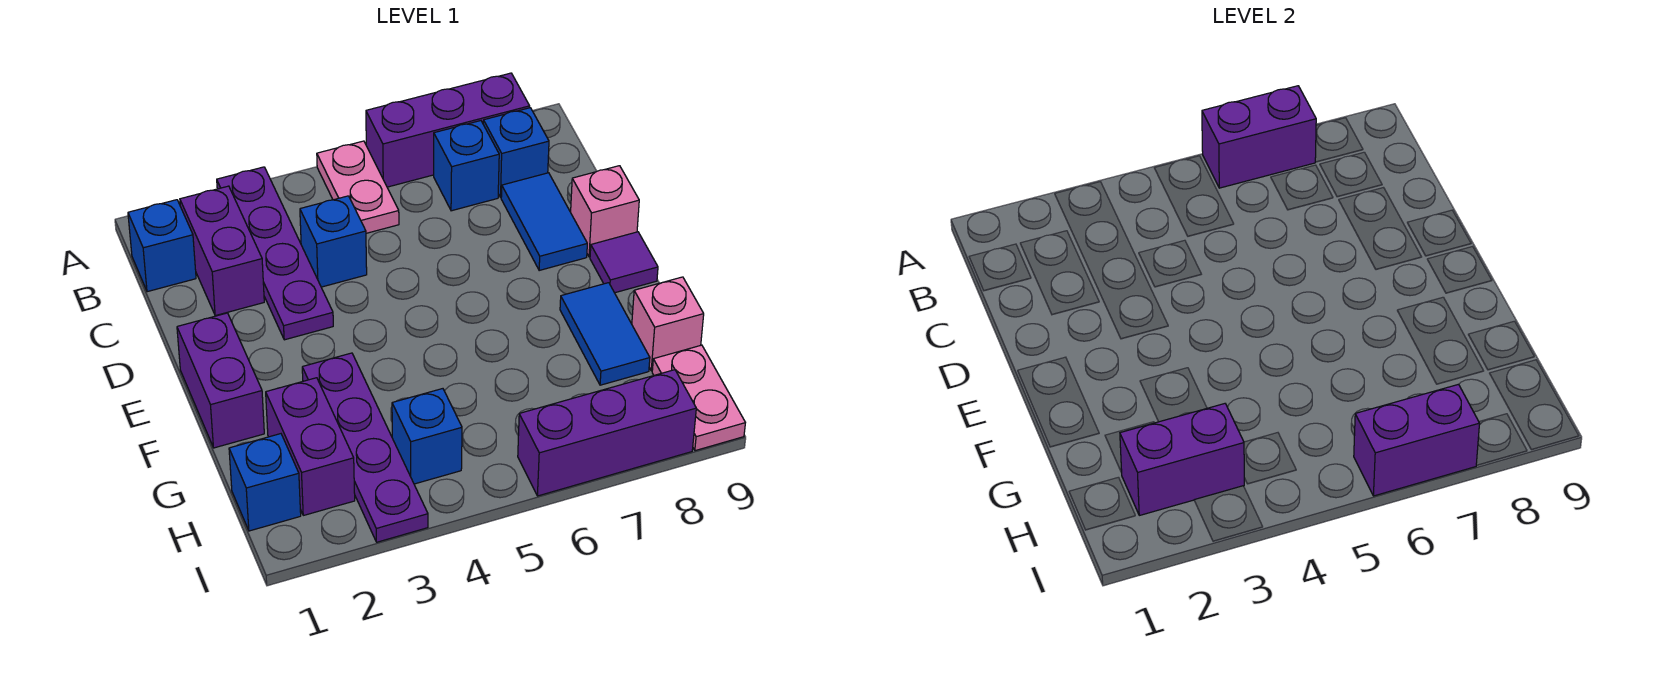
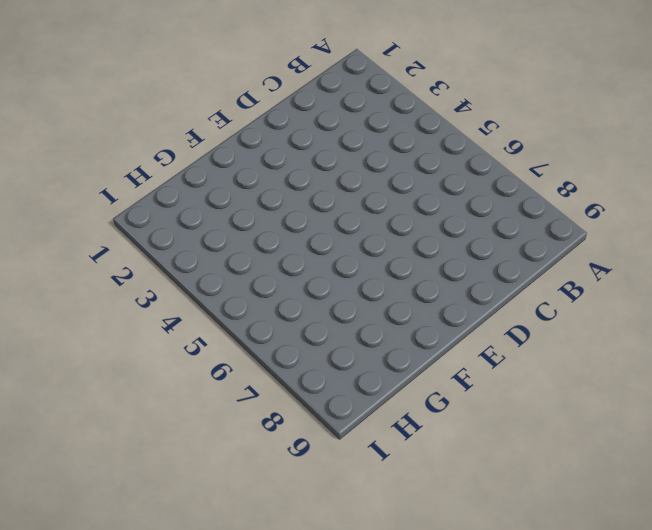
none -> purple 1x4 plate [217,167,333,340]
none -> pink 1x2 plate [317,141,399,233]
none -> purple 1x3 brick [366,73,530,187]

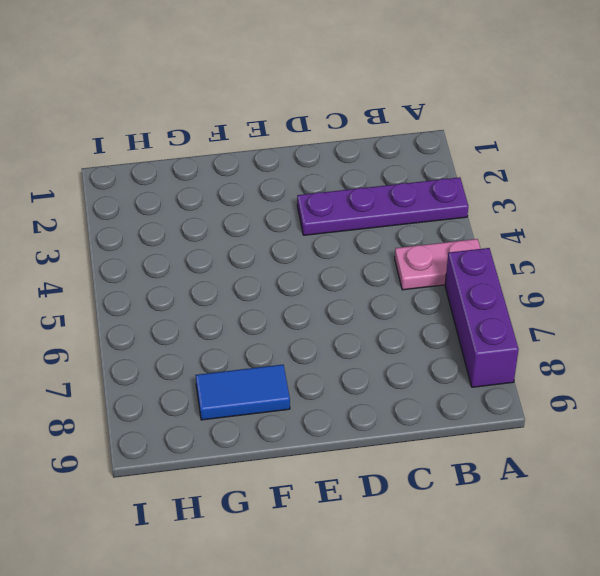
none -> blue 1x1 brick [128,200,196,292]
none -> purple 1x2 brick [180,186,264,316]
none -> blue 1x1 brick [434,121,499,211]

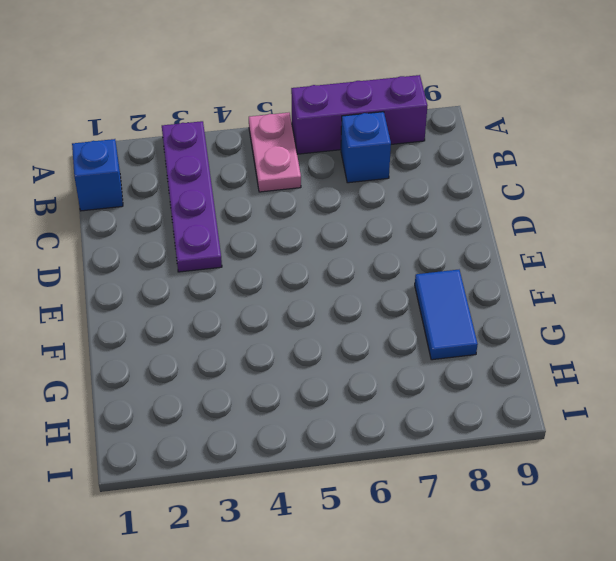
none -> purple 1x2 brick [180,186,264,316]
none -> blue 1x1 brick [483,108,549,197]
none -> blue 1x1 brick [300,196,367,287]

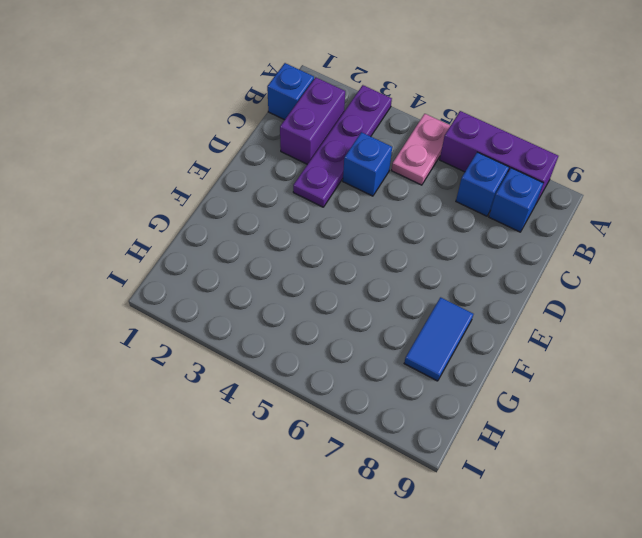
none -> blue 1x2 tile [501,173,587,270]
none -> pink 1x1 brick [571,166,639,257]
none -> purple 1x2 brick [177,313,264,448]

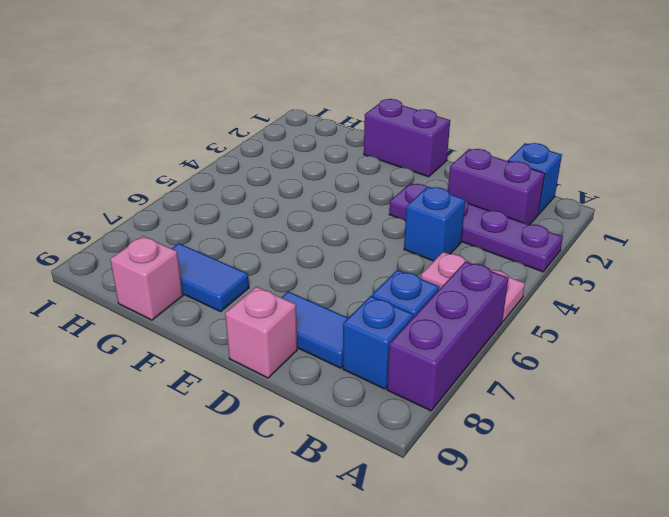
none -> purple 1x1 tile [590,232,658,293]
none -> purple 1x4 plate [302,353,428,542]
none -> purple 1x2 brick [266,378,355,515]

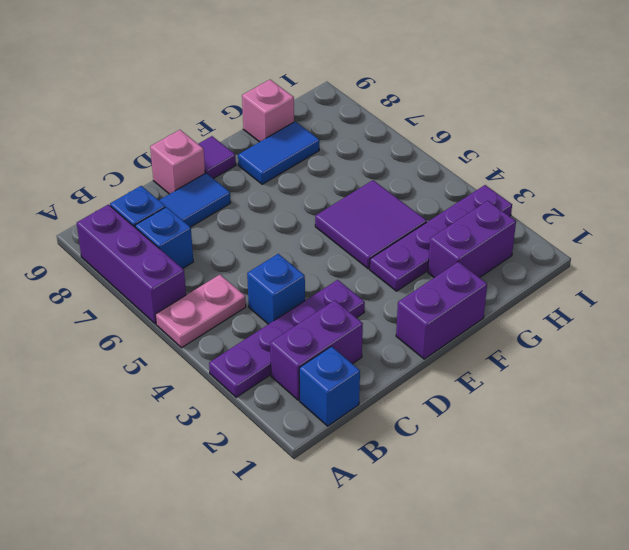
purple 2x2 tile [315,180,427,269] -> none
none -> blue 1x1 brick [229,434,301,531]
none -> blue 1x1 brick [392,389,462,484]
none -> pink 1x2 plate [652,345,745,451]

